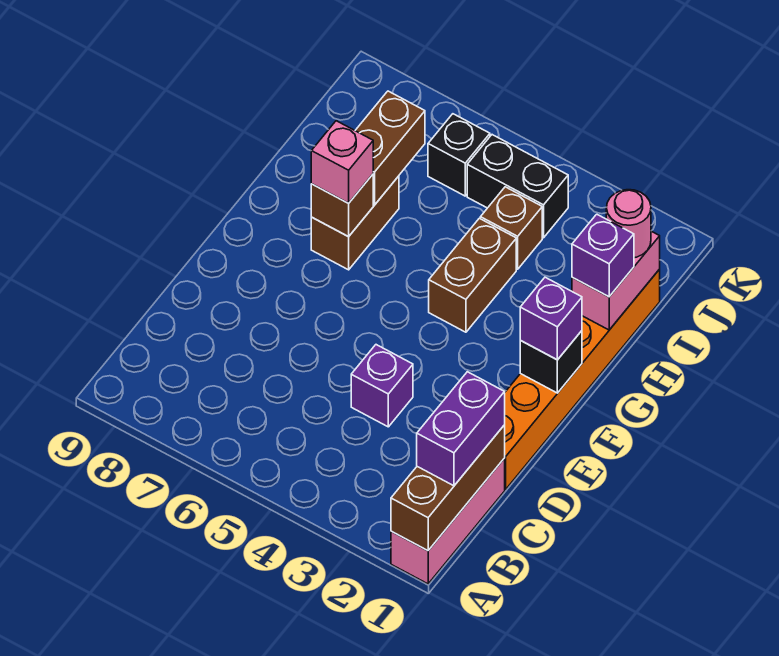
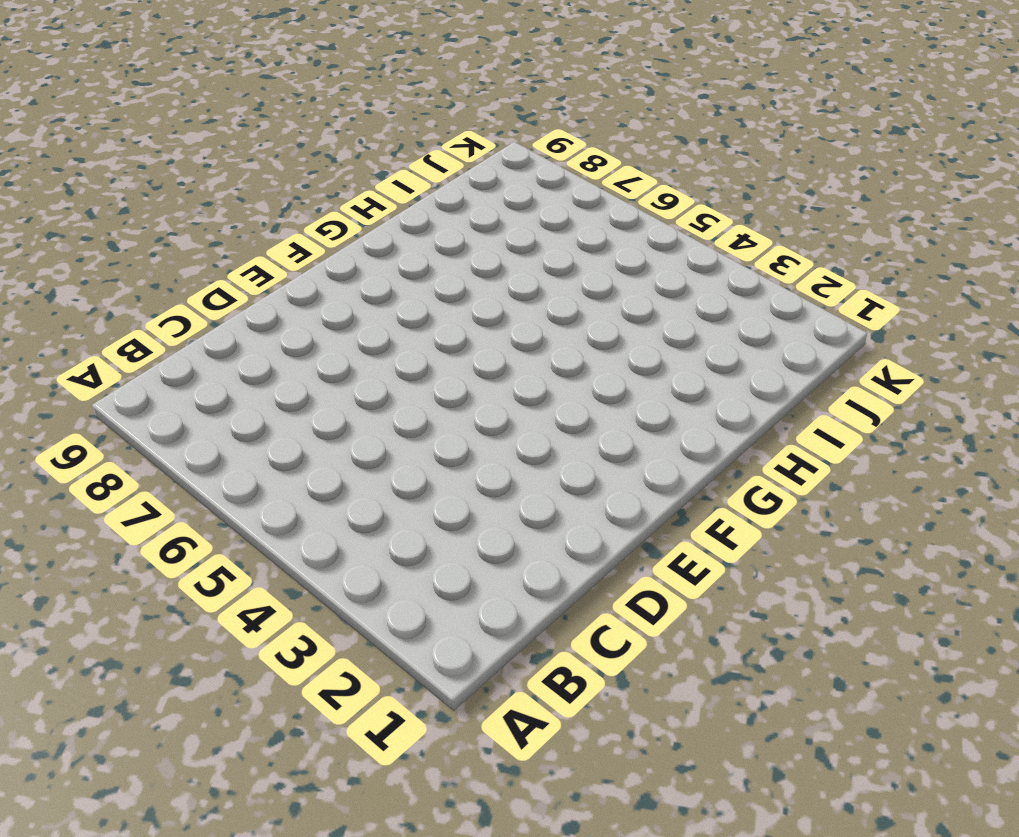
none -> pink 1x3 brick [391,458,505,584]
none -> orange 1x6 brick [505,269,660,489]
none -> purple 1x1 brick [351,345,413,427]

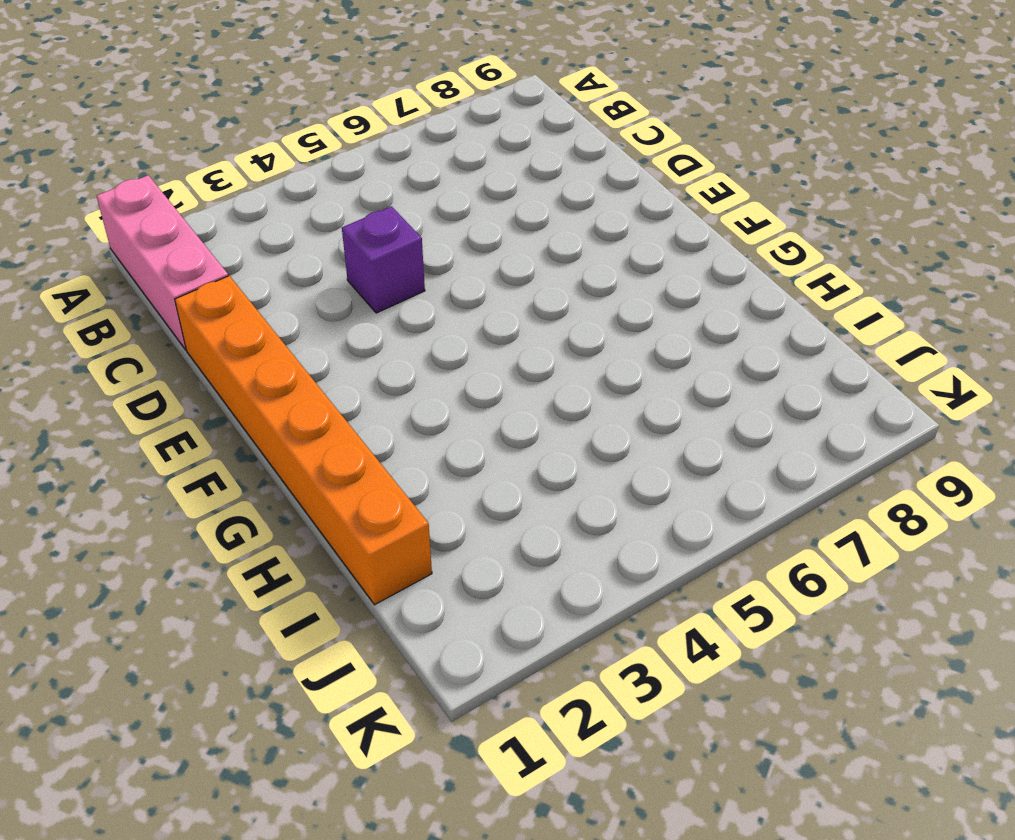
none -> brown 1x2 brick [429,218,516,332]
none -> brown 1x2 brick [311,176,399,270]
none -> brown 1x1 brick [480,187,542,269]

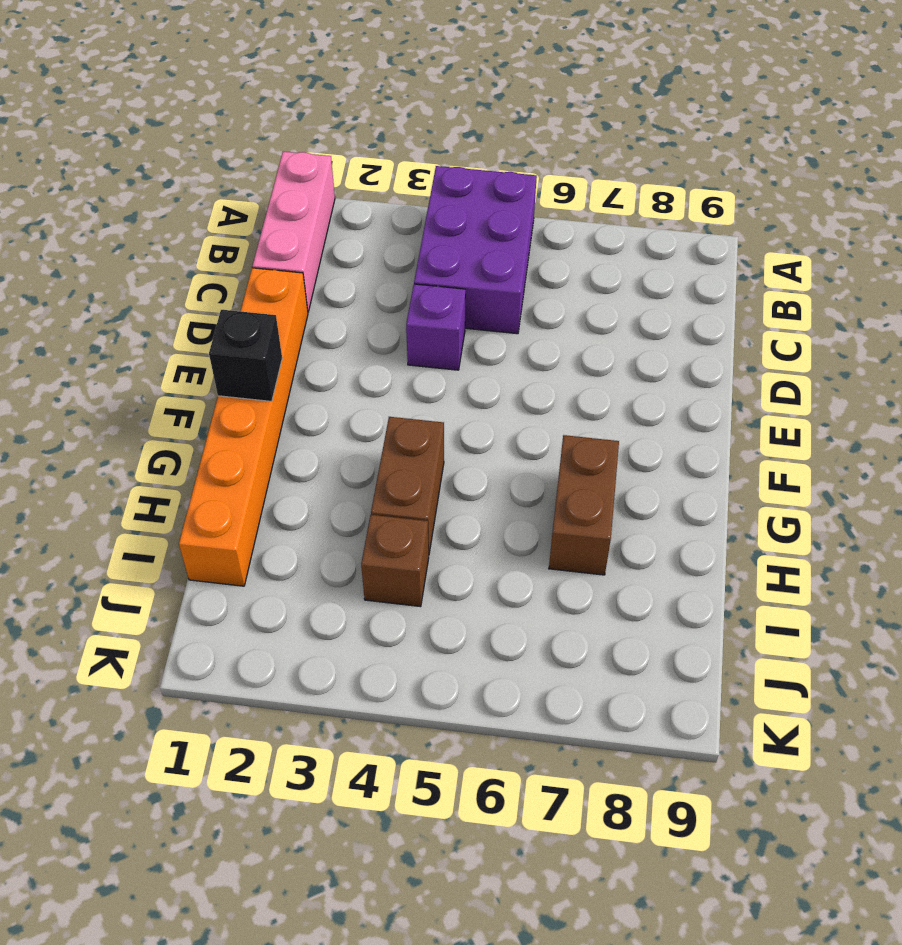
purple 2x3 brick [414,166,537,334] -> none
none -> black 1x2 brick [467,135,568,238]
none -> black 1x1 brick [428,114,490,196]
none -> brown 1x3 brick [391,425,505,551]

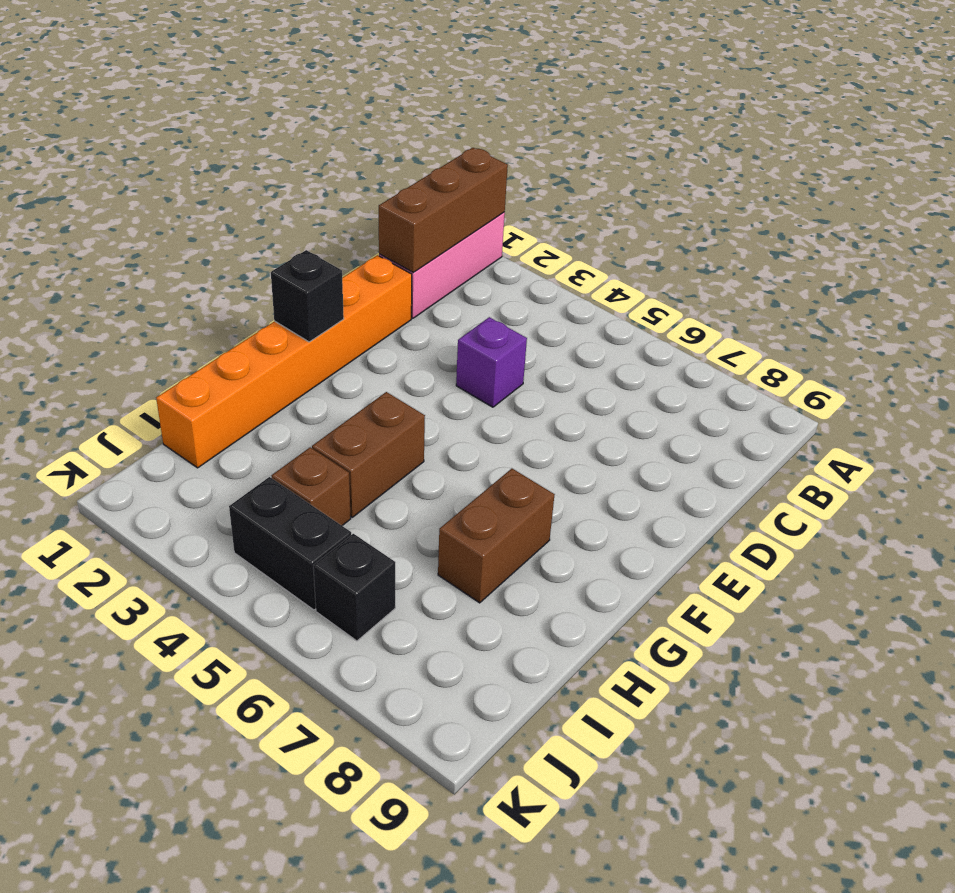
none -> brown 1x1 brick [311,174,373,237]
none -> pink 1x2 brick [572,231,660,330]
none -> brown 1x2 brick [355,91,425,205]

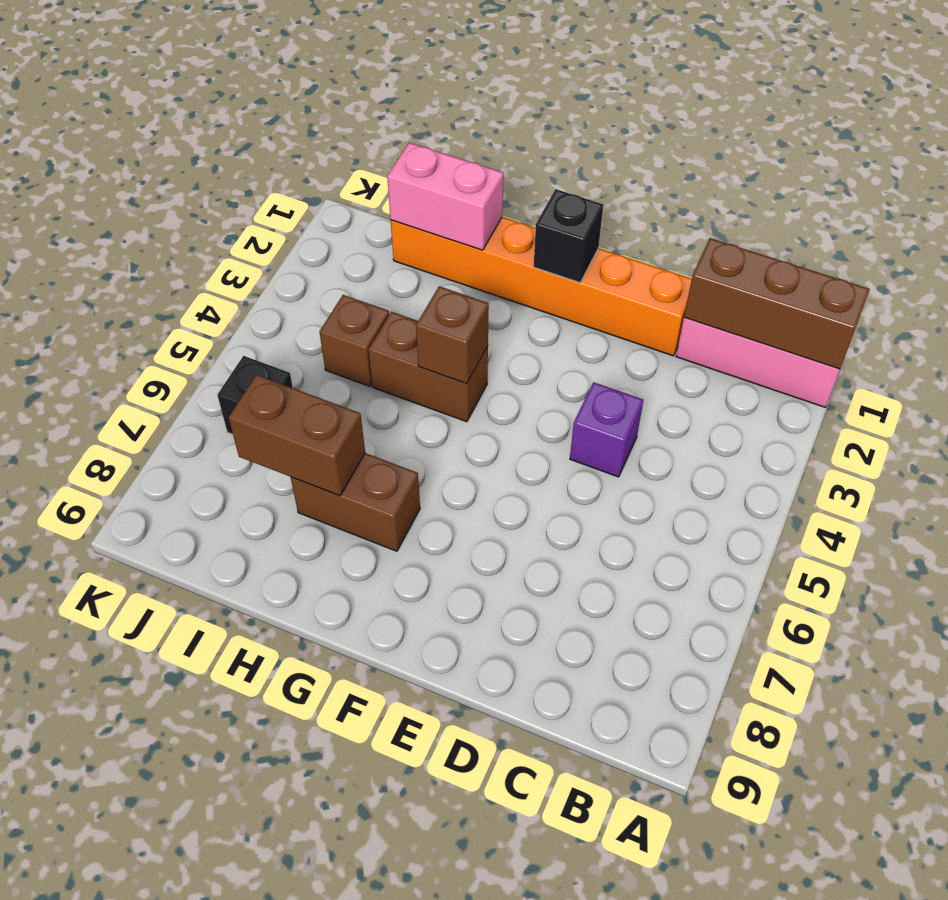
brown 1x1 brick [416,286,489,384] -> brown 1x1 brick moved to [311,174,373,237]
none -> black 1x2 brick [467,135,568,238]
none -> purple 1x2 brick [417,372,505,486]
none -> purple 1x1 brick [520,277,582,360]

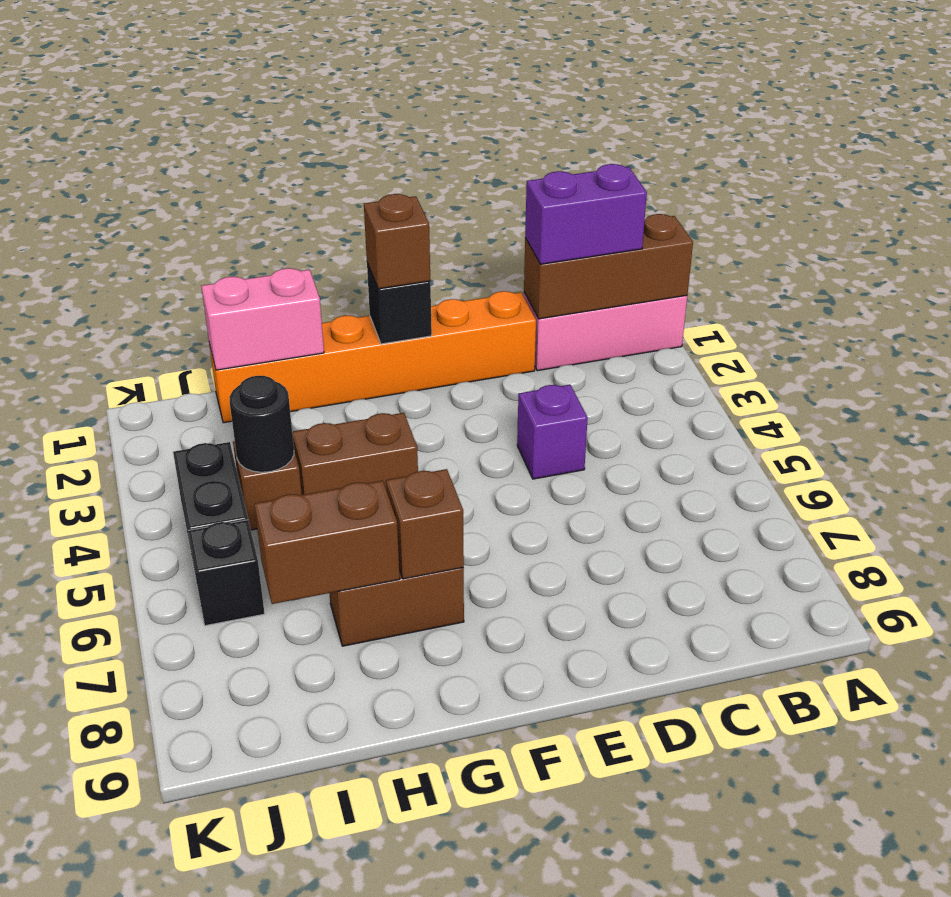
brown 1x1 brick [364,194,430,289] -> purple 1x1 brick [520,277,582,360]
black 1x1 round brick [230,376,294,472] -> none
none -> pink 1x1 brick [311,121,373,203]
none -> purple 1x1 brick [572,214,634,297]
none -> pink 1x1 round brick [606,190,651,258]

